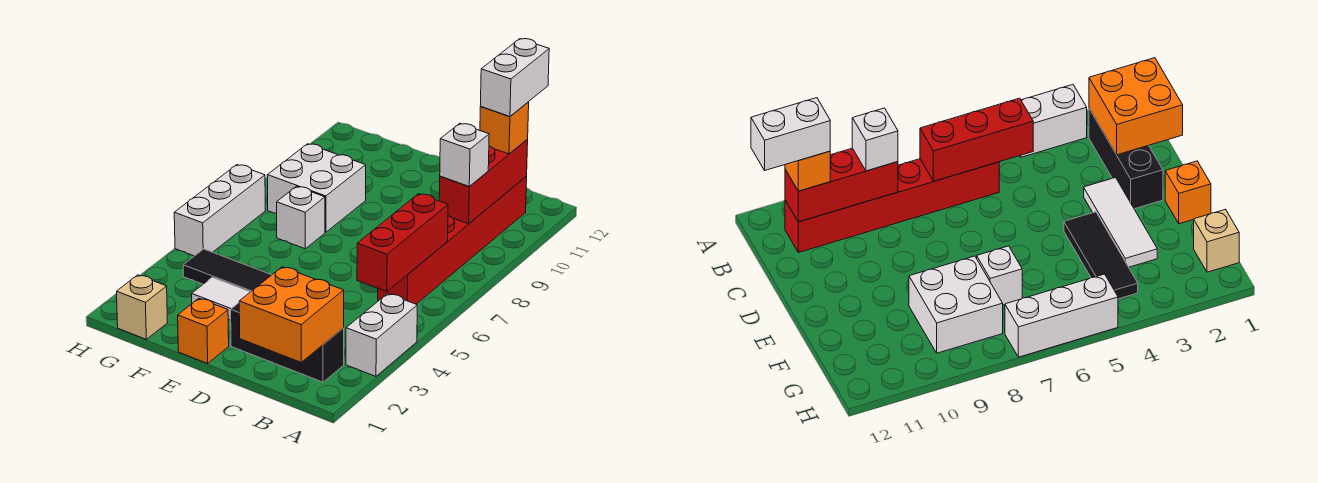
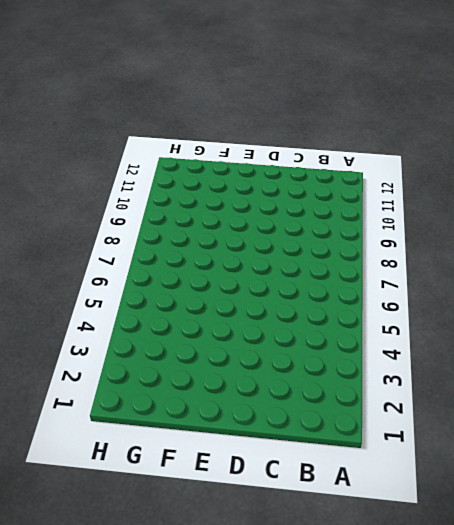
none -> white 1x2 brick [346,294,417,376]
none -> black 1x3 brick [231,303,344,382]
none -> red 1x6 brick [378,177,527,304]

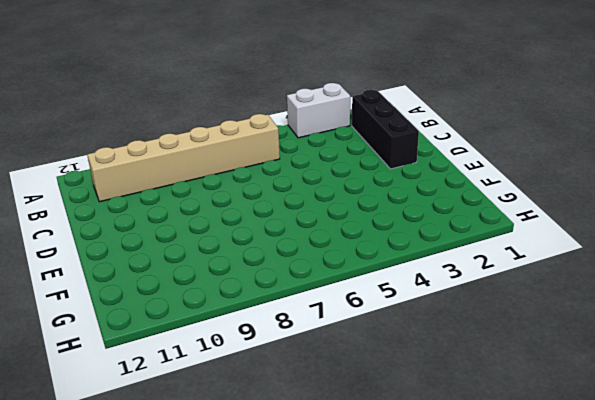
tan 1x6 brick [87,114,280,202] -> red 1x6 brick [378,177,527,304]
none -> white 1x3 tile [192,277,250,320]
none -> orange 1x1 brick [178,299,229,363]
none -> black 1x3 tile [183,249,271,292]

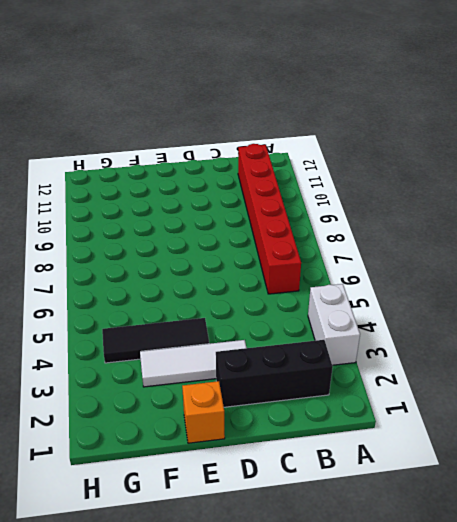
none -> white 1x1 brick [277,187,325,249]
none -> white 2x2 brick [267,144,366,232]
none -> tan 1x1 brick [117,275,168,339]

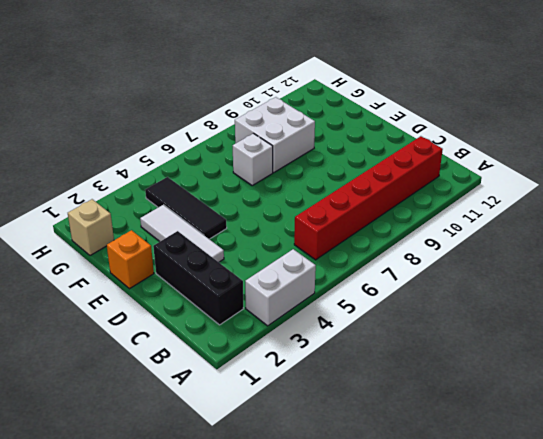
none -> white 1x3 brick [174,165,265,256]
none -> orange 2x2 brick [239,267,344,362]
none -> red 1x3 brick [357,194,448,292]

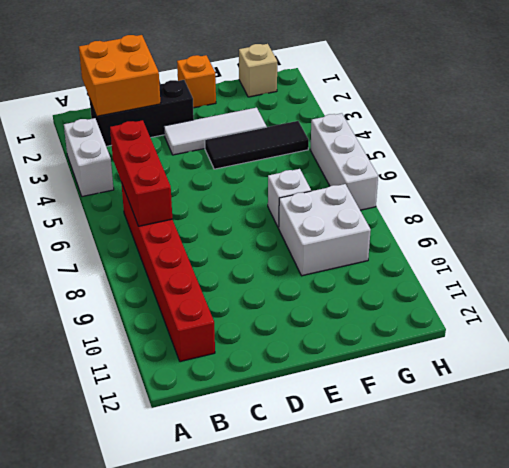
none -> red 1x3 brick [439,140,528,224]
none -> white 1x1 brick [440,123,489,187]
none -> orange 1x1 brick [480,102,529,154]

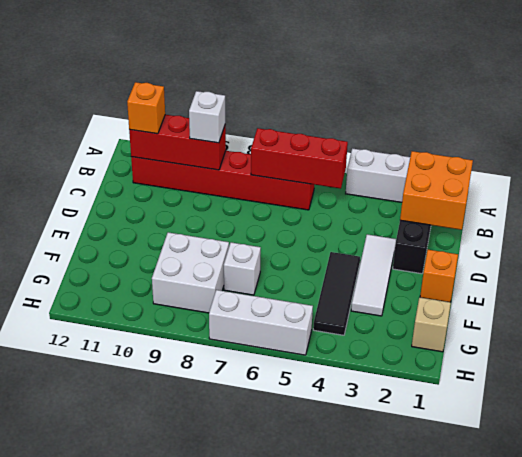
none -> white 1x2 brick [480,39,549,117]

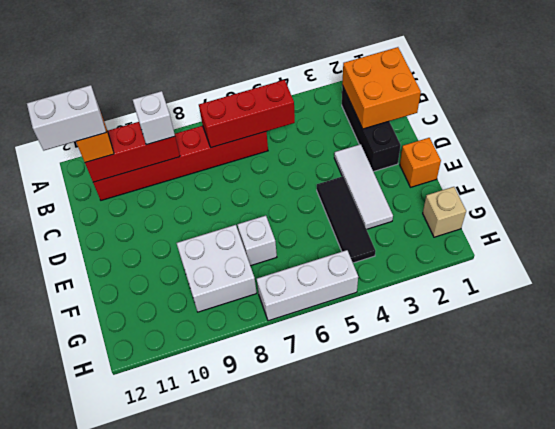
none -> white 1x2 brick [346,294,417,376]

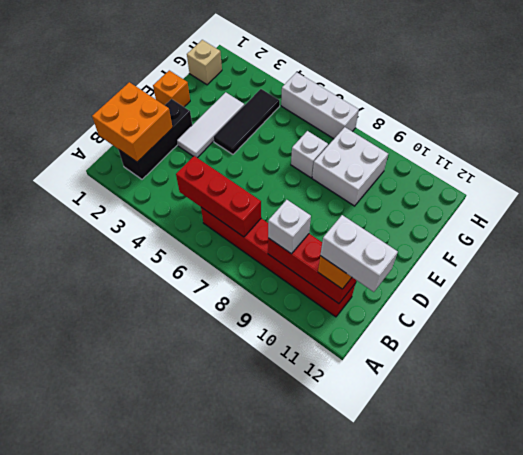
none -> white 1x2 brick [346,294,417,376]

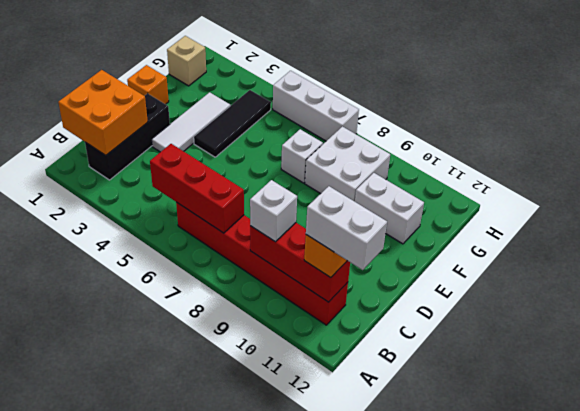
white 1x2 brick [355,173,424,244] -> white 1x2 brick moved to [346,294,417,376]

